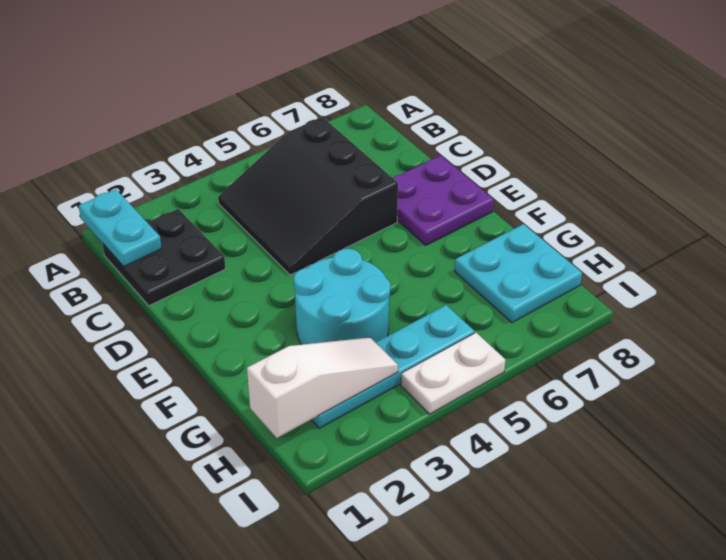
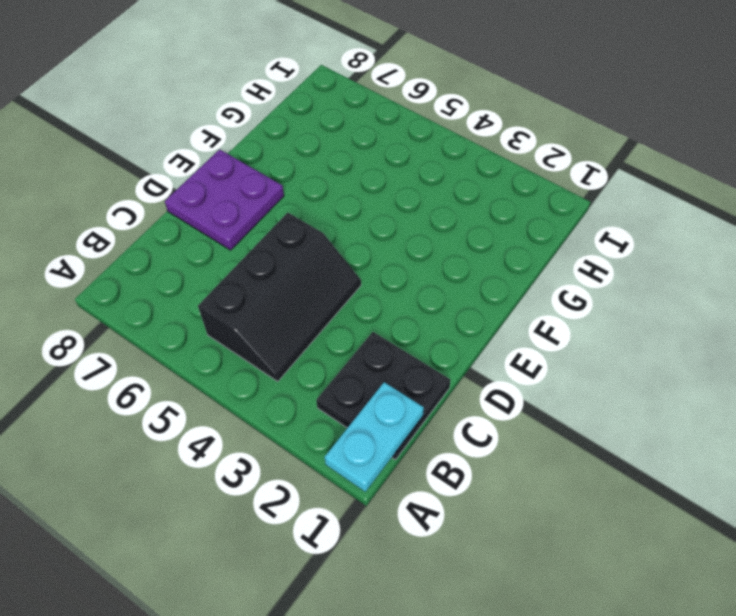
black 2x3 slope [198,213,361,381] -> black 3x3 slope [218,117,398,275]
none -> cyan 2x2 round brick [294,249,390,345]
none -> cyan 2x2 plate [455,224,582,323]

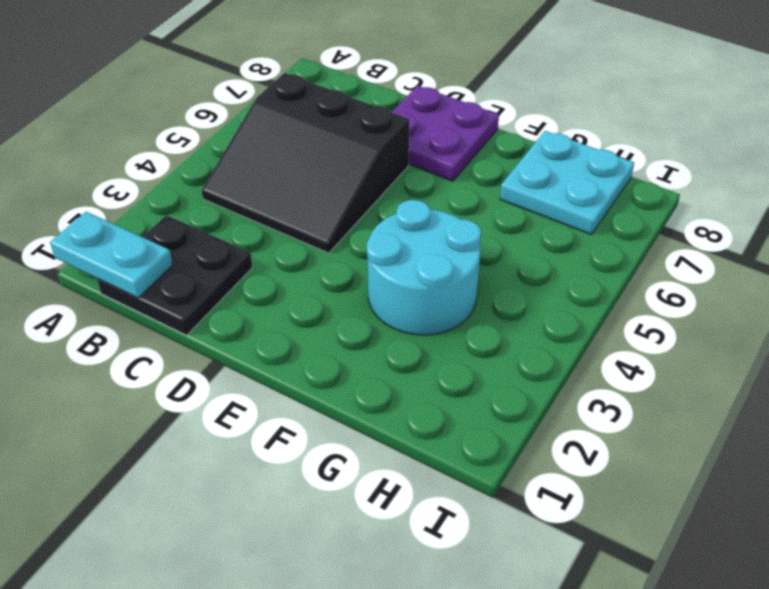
none -> cyan 1x4 plate [311,305,475,428]
none -> white 1x2 plate [401,333,505,414]

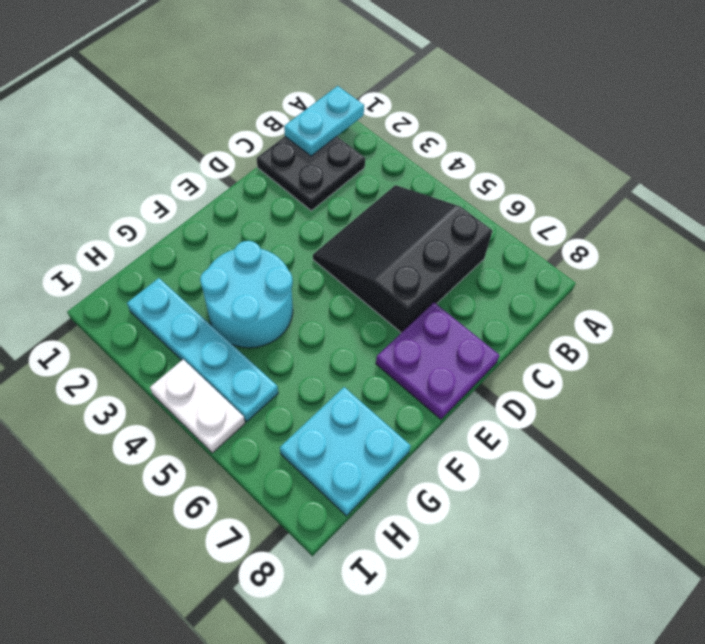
none -> white 1x3 slope [247,337,398,438]

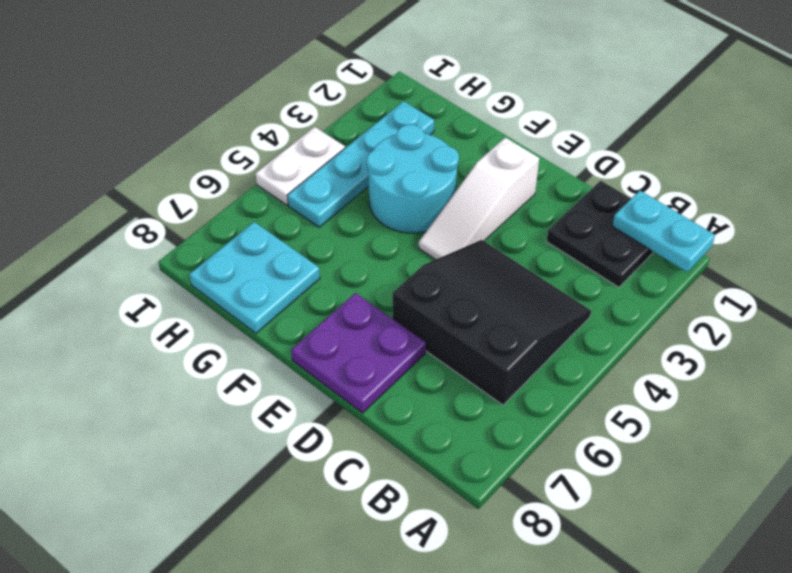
white 1x3 slope [419,138,539,260] -> white 1x3 slope moved to [247,337,398,438]

